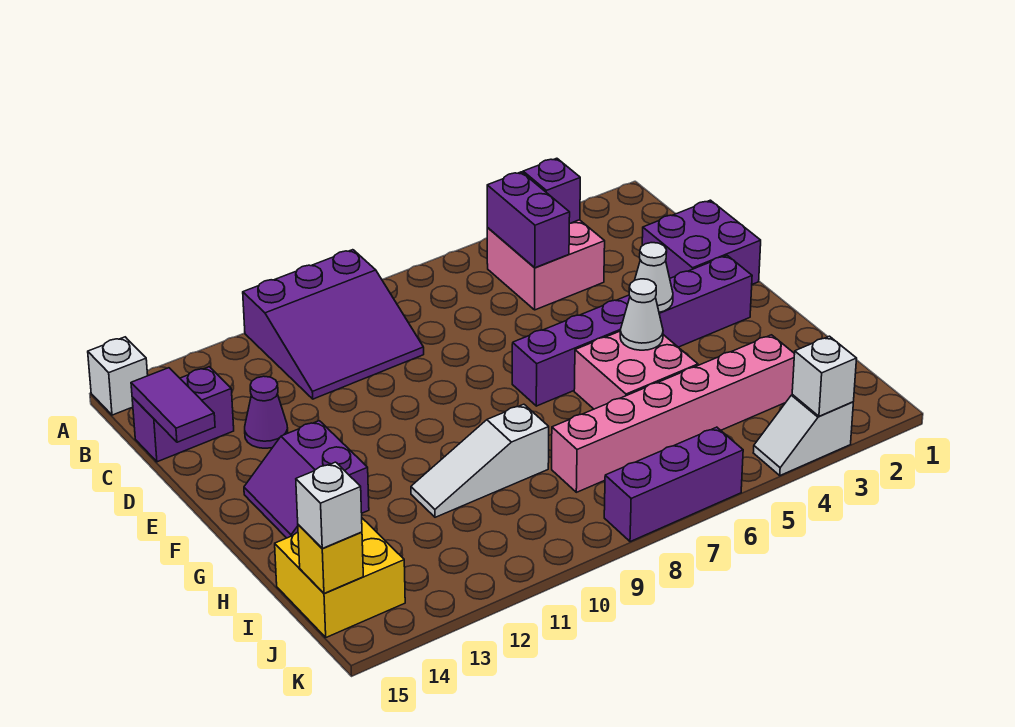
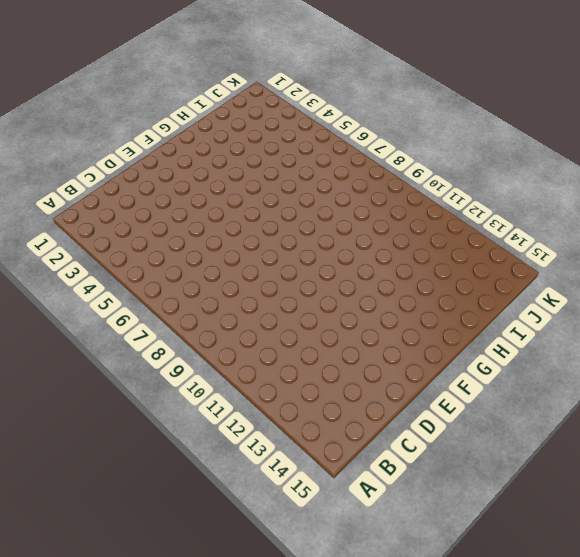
none -> purple 3x3 slope [243,250,424,399]
none -> white 1x1 brick [88,337,148,415]
none -> pink 2x2 brick [487,220,605,310]

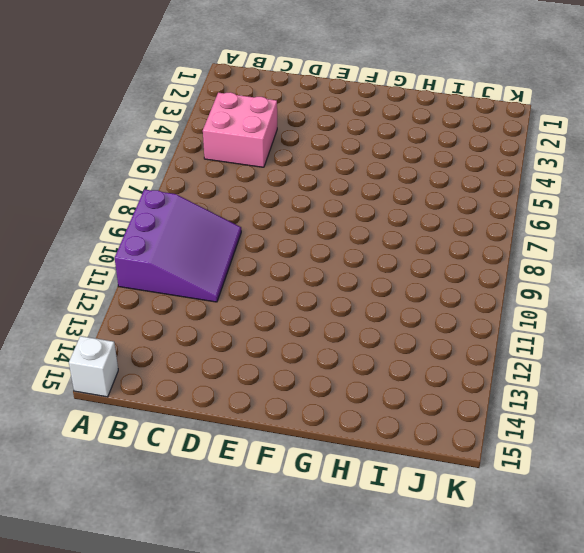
none -> purple 1x2 brick [132,367,234,462]
none -> purple 2x2 brick [642,200,761,284]
none -> purple 1x1 cone [245,376,288,448]

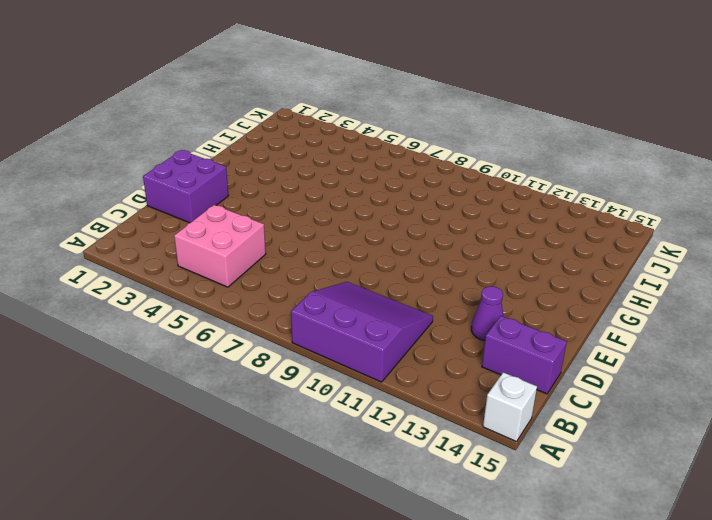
none -> purple 1x6 brick [512,256,752,406]
none -> purple 2x2 slope [244,421,369,538]
none -> pink 2x2 brick [574,331,698,409]

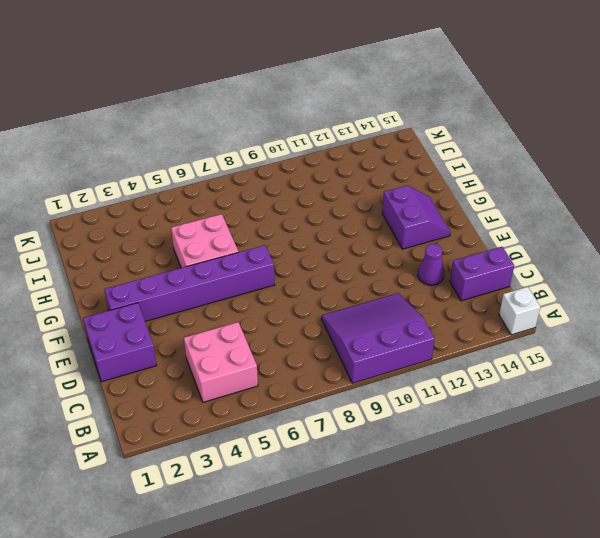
none -> white 1x3 slope [411,404,549,517]
none -> pink 1x6 brick [552,335,795,492]
none -> yellow 2x2 brick [275,518,405,637]

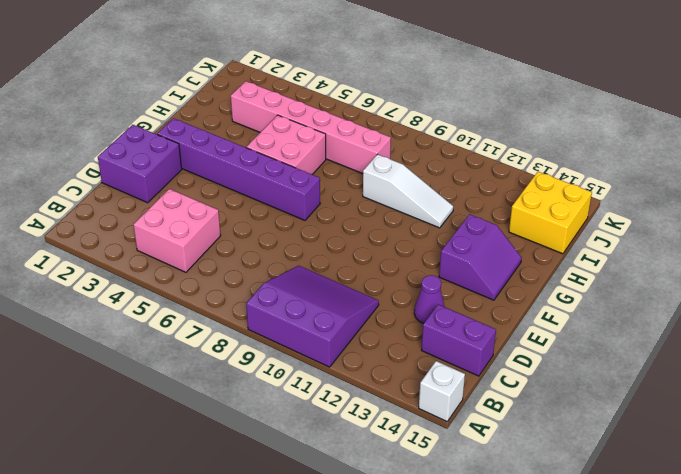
none -> white 1x2 slope [753,395,853,475]
none -> purple 1x3 brick [604,427,743,542]
none -> purple 1x1 brick [523,158,580,224]

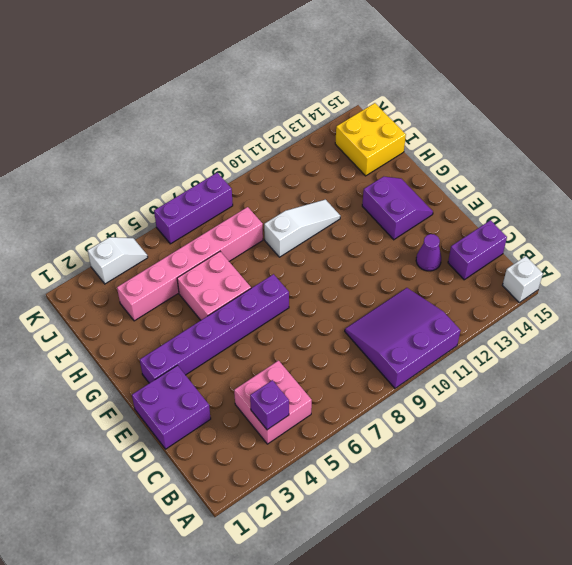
none -> purple 1x2 brick [487,172,570,268]
none -> purple 1x2 tile [131,368,215,442]
none -> white 1x1 cone [635,243,673,312]

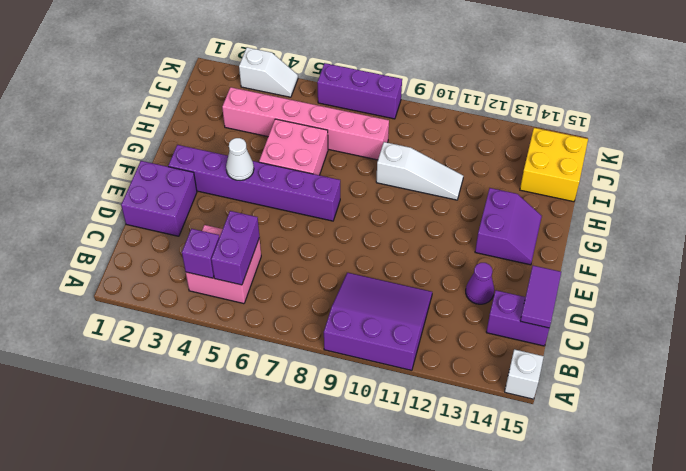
none -> white 1x1 cone [620,279,663,350]
none -> yellow 1x1 brick [298,525,363,593]
none -> white 1x1 brick [792,336,857,416]

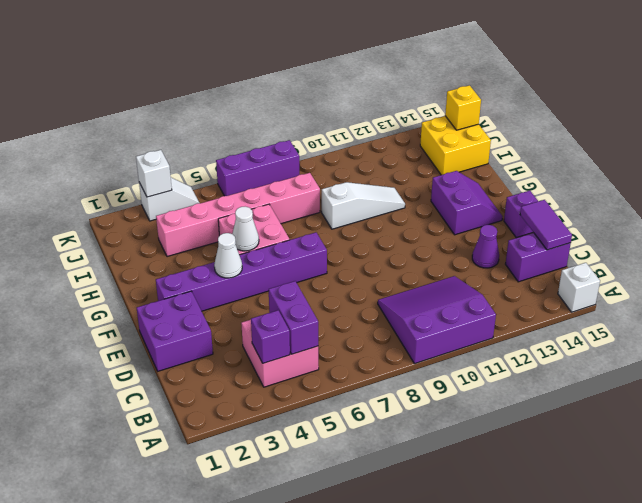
purple 1x1 brick [504,191,538,238] -> none
none -> white 1x1 brick [296,462,362,548]

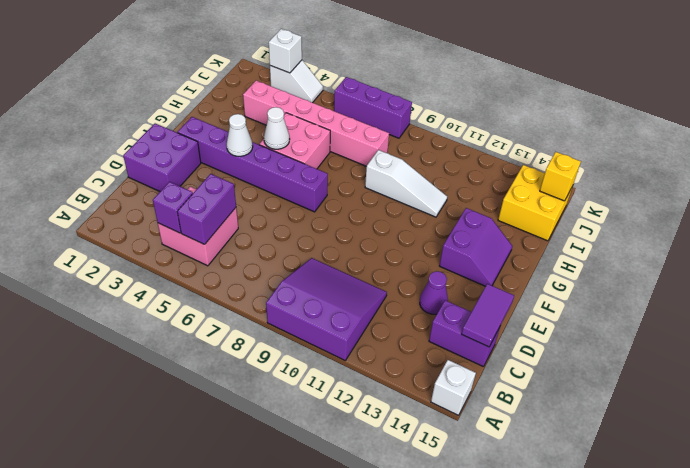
none -> white 1x1 brick [296,462,362,548]

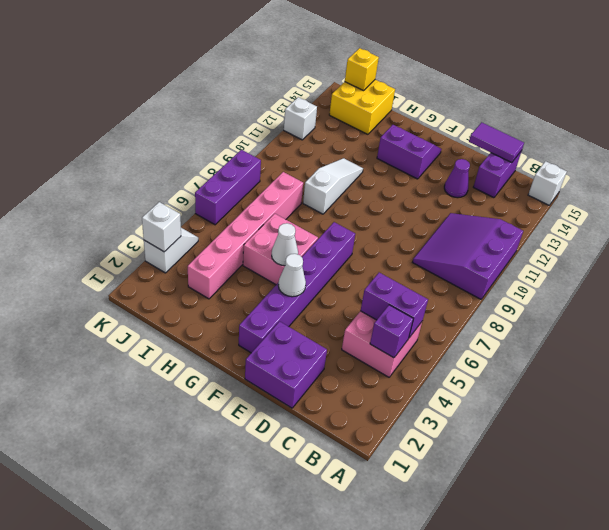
white 1x1 brick [284,97,317,140] -> white 1x1 brick moved to [296,462,362,548]

